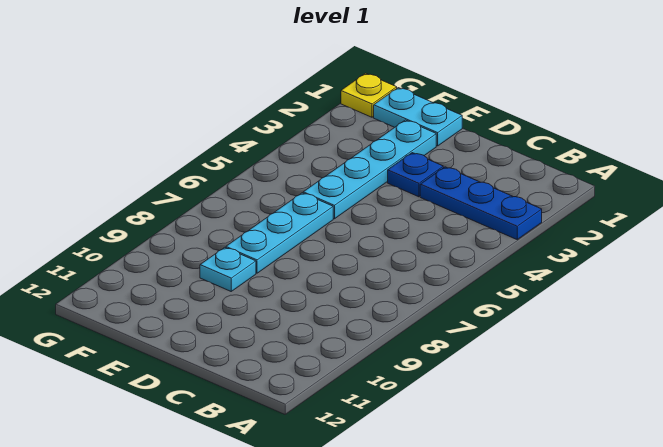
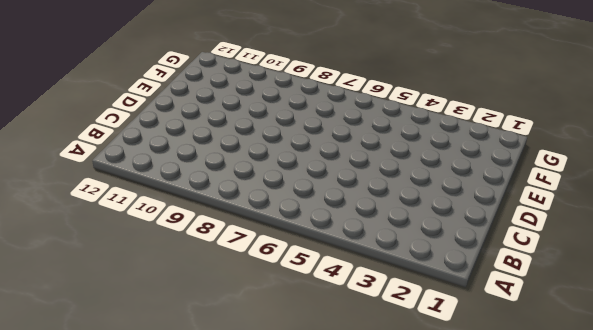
none -> blue 1x3 plate [420,167,542,239]
none -> blue 1x1 plate [388,153,443,197]

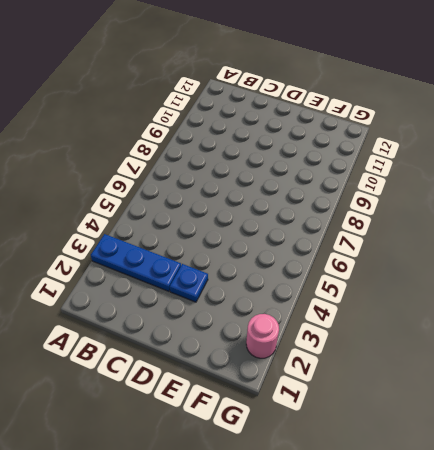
pink 1x1 round brick [246,314,279,358] -> none
none -> cyan 1x2 plate [374,88,462,146]
none -> cyan 1x4 plate [303,120,436,219]

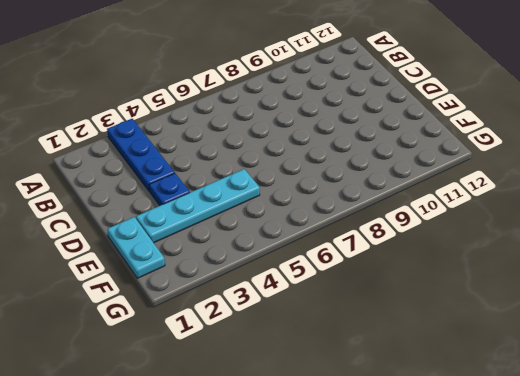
none -> cyan 1x3 plate [226,193,333,273]
none -> cyan 1x1 plate [200,247,256,291]

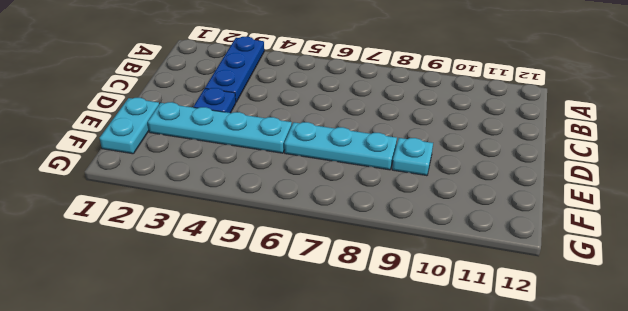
none -> yellow 1x1 plate [341,73,397,117]

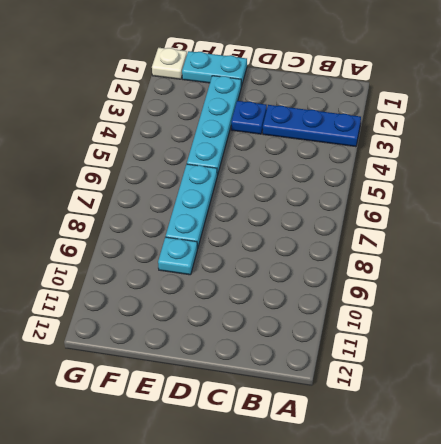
white 1x1 plate [152,48,187,79] -> yellow 1x1 plate [341,73,397,117]

